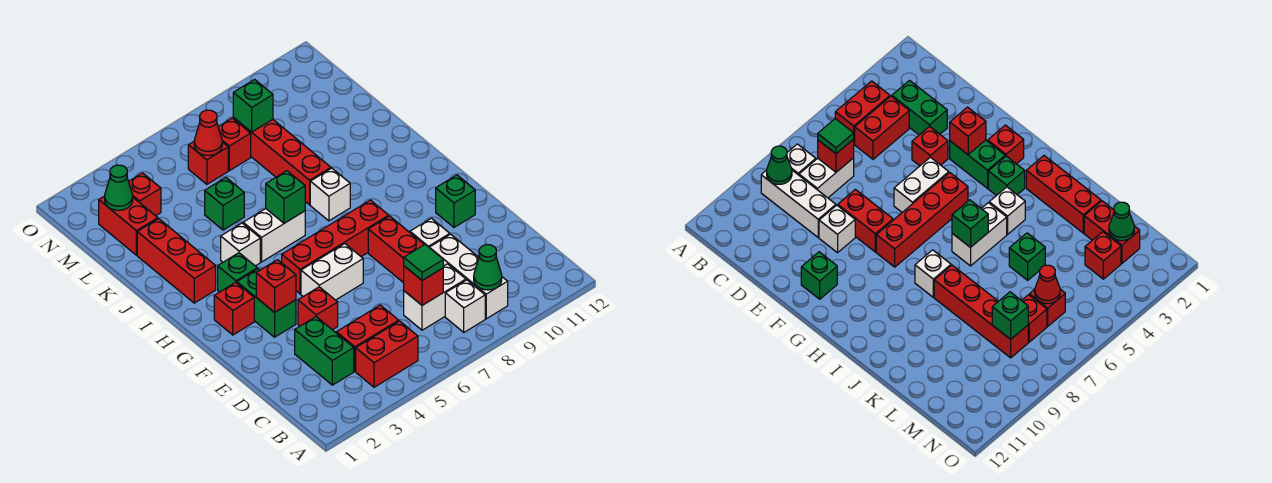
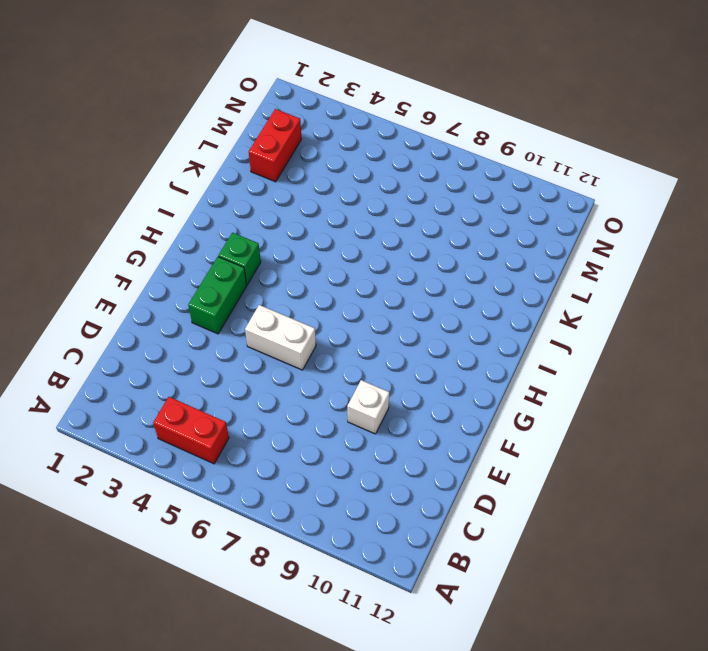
none -> white 1x1 brick [445,280,485,332]
none -> white 1x3 brick [429,234,508,319]
none -> green 1x2 brick [295,317,354,385]
none -> red 1x2 brick [336,305,399,371]

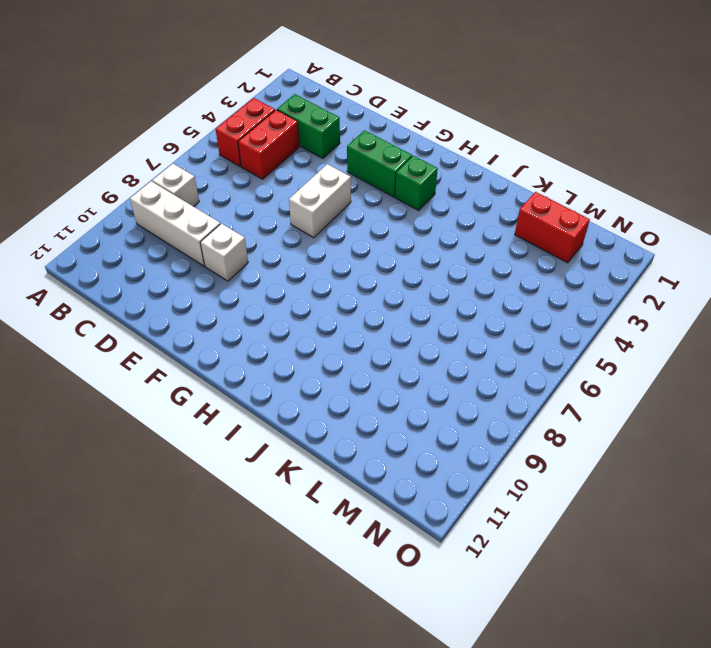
none -> white 1x2 brick [404,264,466,330]
none -> red 1x1 brick [298,287,338,330]
none -> red 1x2 brick [368,216,424,283]
none -> green 1x1 brick [436,175,475,227]

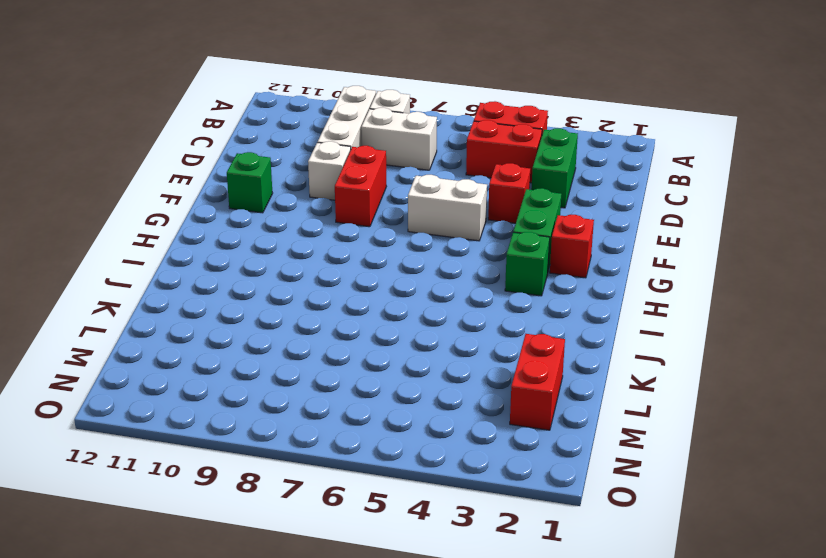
none -> red 1x4 brick [282,200,389,294]
none -> red 1x3 brick [137,219,216,303]
none -> white 1x1 brick [221,223,260,266]
none -> white 1x2 brick [243,209,305,262]

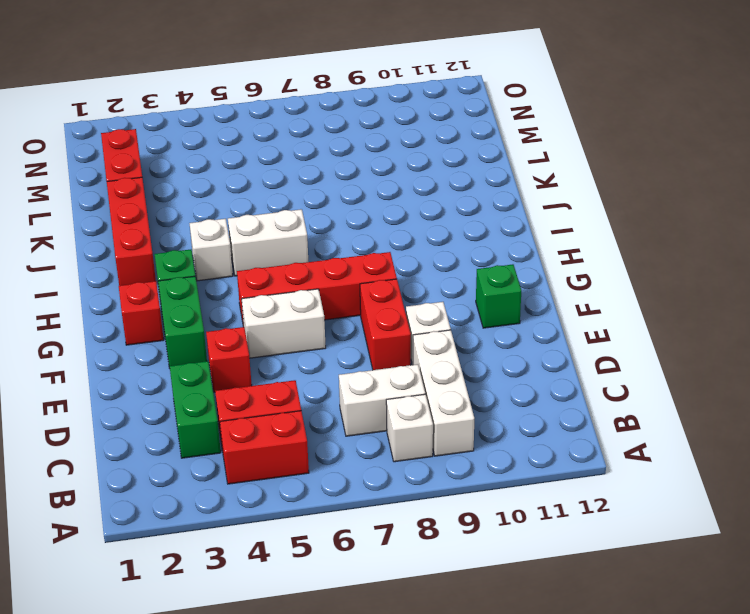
none -> white 1x1 brick [310,168,350,221]
none -> red 1x4 brick [233,117,331,205]
none -> green 1x1 brick [205,178,244,230]
none -> red 1x1 brick [129,173,161,216]

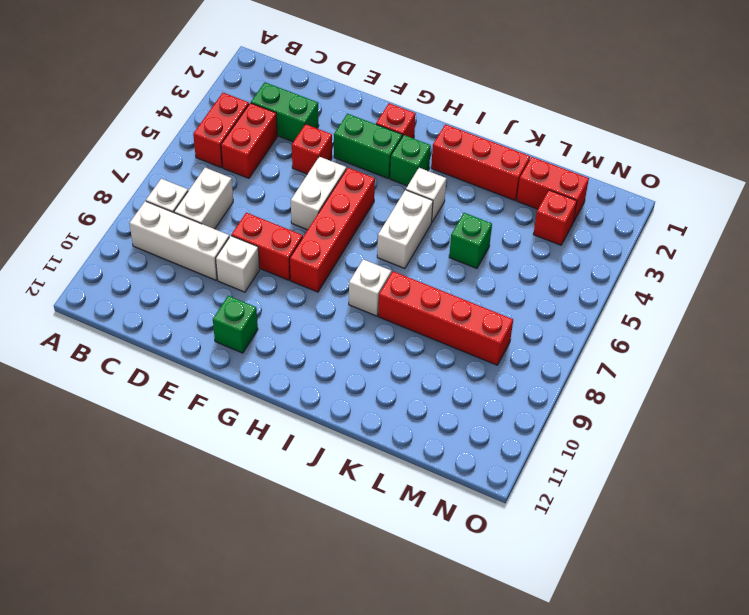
none -> red 1x1 brick [188,142,228,184]
none -> red 1x1 brick [218,118,251,171]
none -> green 1x1 cone [474,245,502,290]
none -> red 1x1 brick [404,266,443,305]

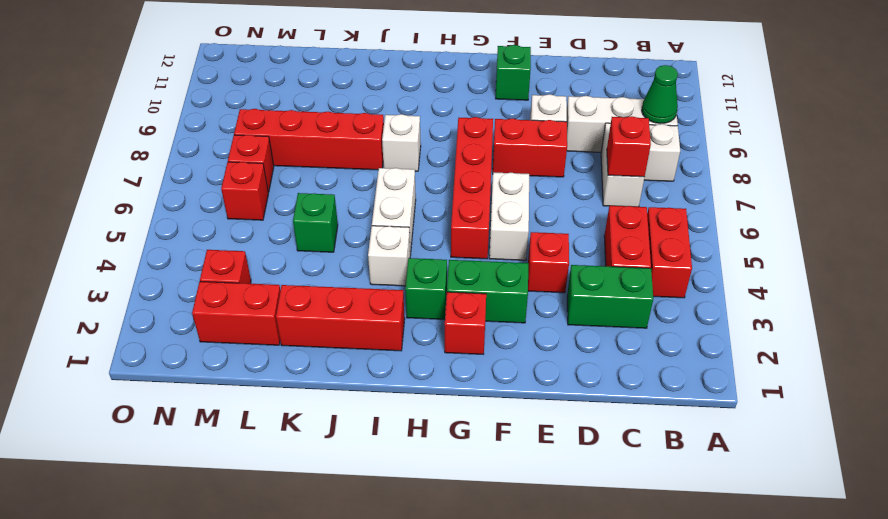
none -> red 1x1 brick [256,260,296,312]
none -> green 1x1 brick [266,171,305,223]
none -> green 1x1 cone [105,165,133,210]
none -> red 1x1 cone [194,110,222,156]

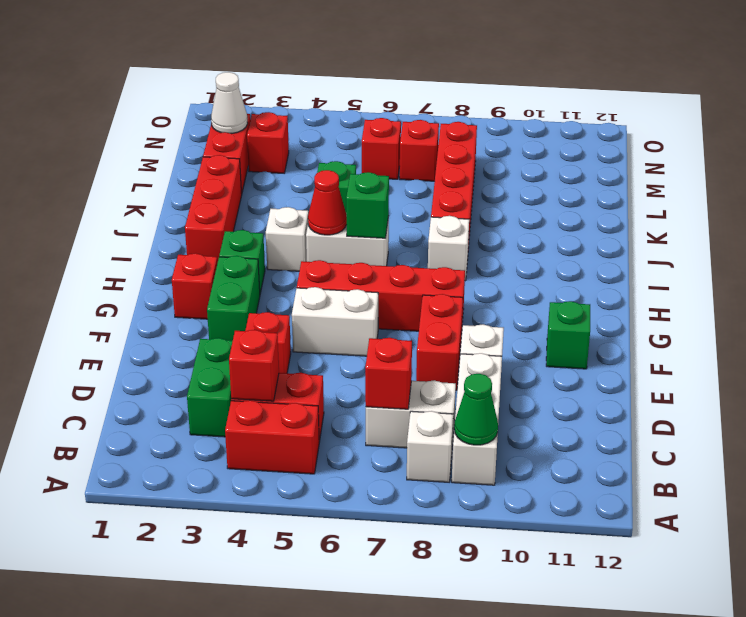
red 1x1 brick [229,330,279,401] -> red 1x1 brick moved to [256,260,296,312]
red 1x1 cone [308,170,347,235] -> red 1x1 cone moved to [194,110,222,156]
white 1x1 cone [211,72,248,133] -> green 1x1 cone [105,165,133,210]
none -> green 1x1 brick [233,79,273,132]
none -> green 1x1 tile [404,245,443,280]

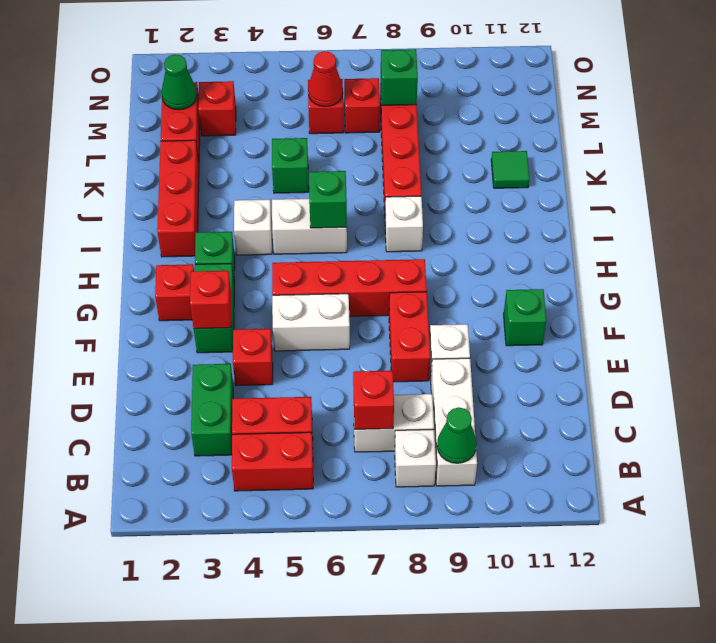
green 1x1 tile [491,151,529,188] -> green 1x1 tile moved to [404,245,443,280]

